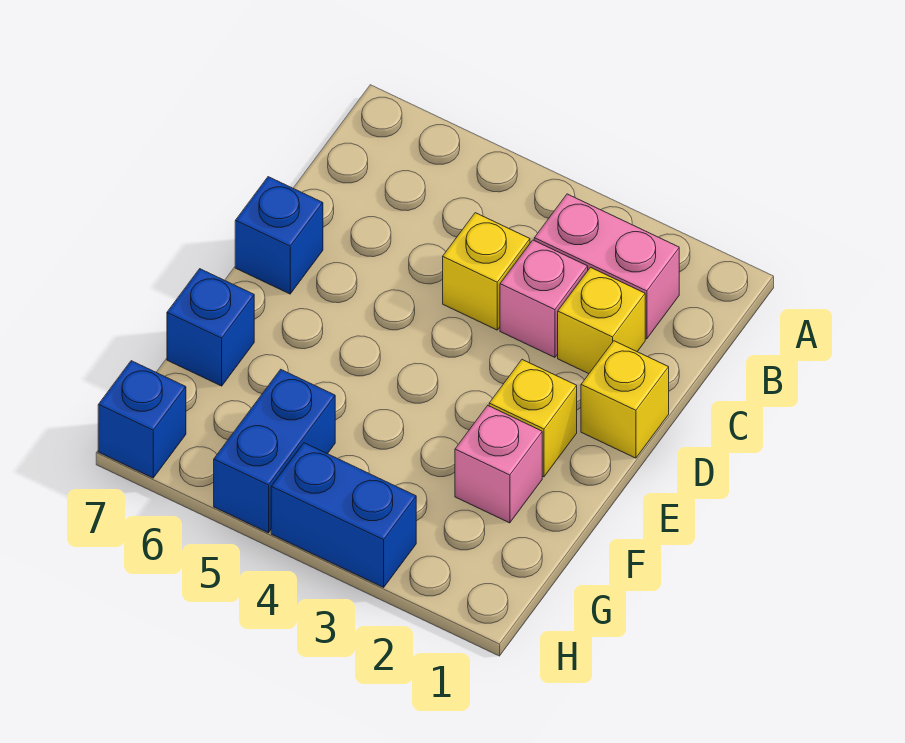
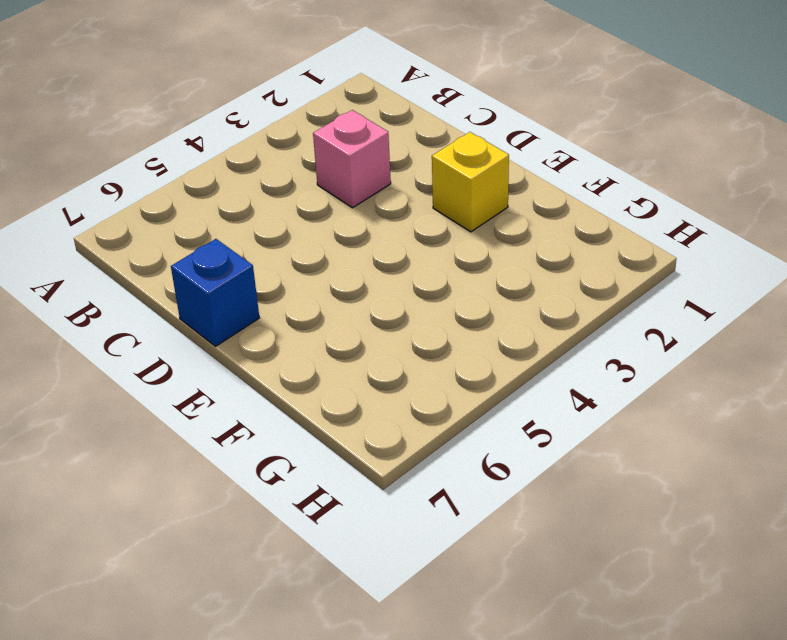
none -> pink 1x2 brick [534,194,679,339]
none -> yellow 1x1 brick [558,267,645,374]
none -> yellow 1x1 brick [443,213,530,330]

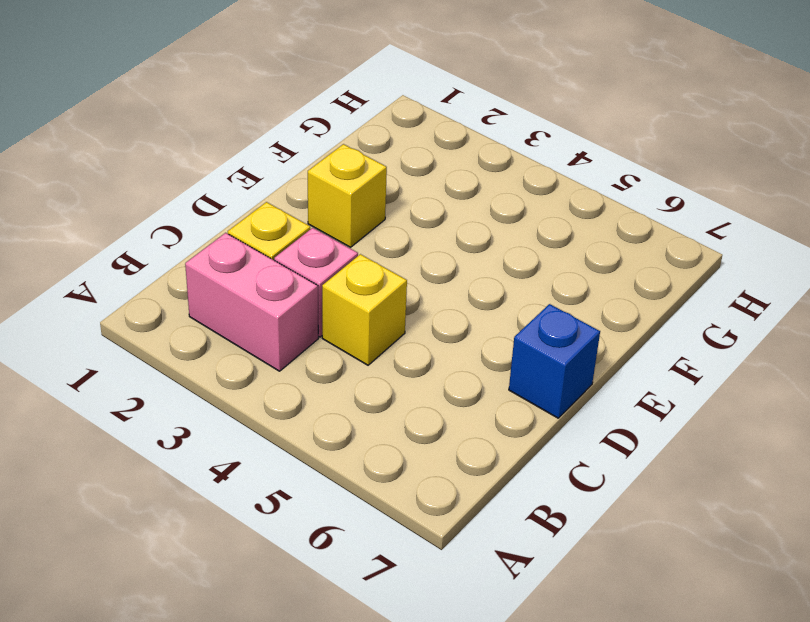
none -> yellow 1x1 brick [581,341,669,458]
none -> pink 1x1 brick [455,406,542,523]
none -> blue 1x1 brick [167,269,254,386]

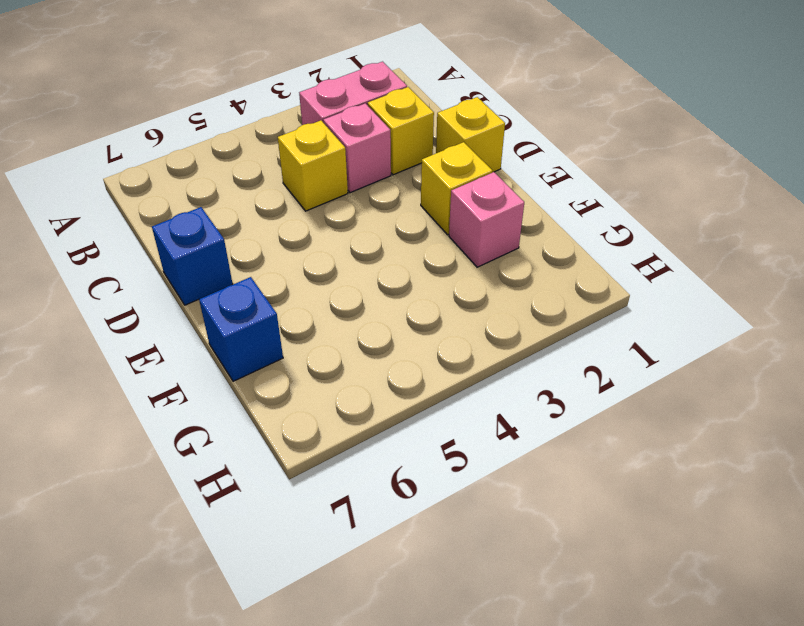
none -> blue 1x2 brick [214,369,335,533]
none -> blue 1x2 brick [271,443,416,587]
none -> blue 1x1 brick [98,361,186,478]

